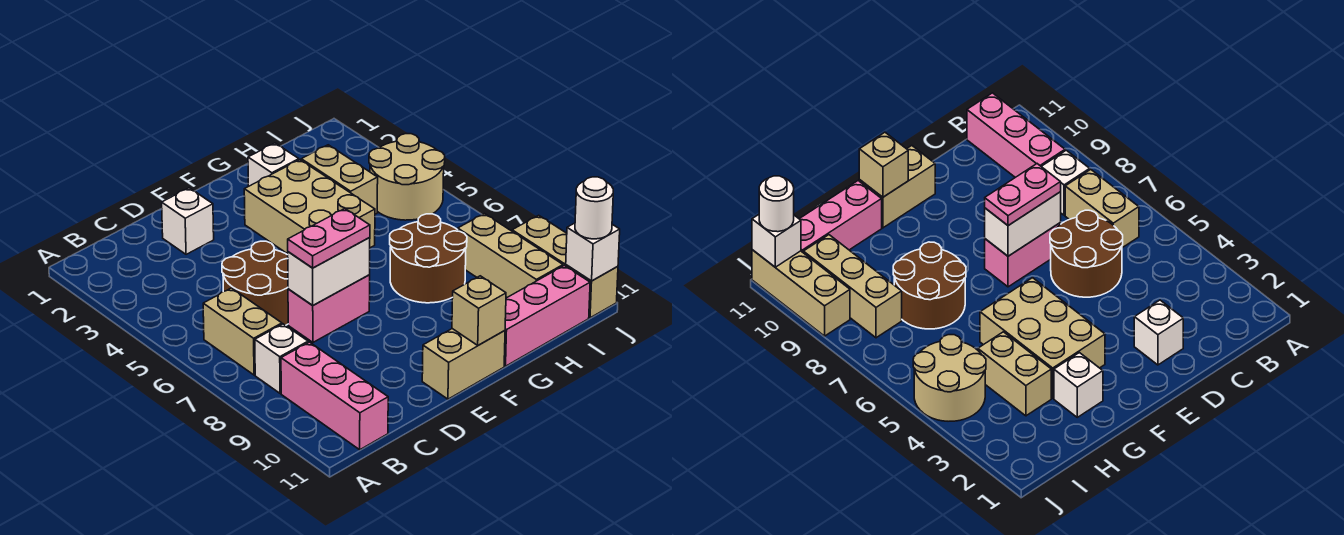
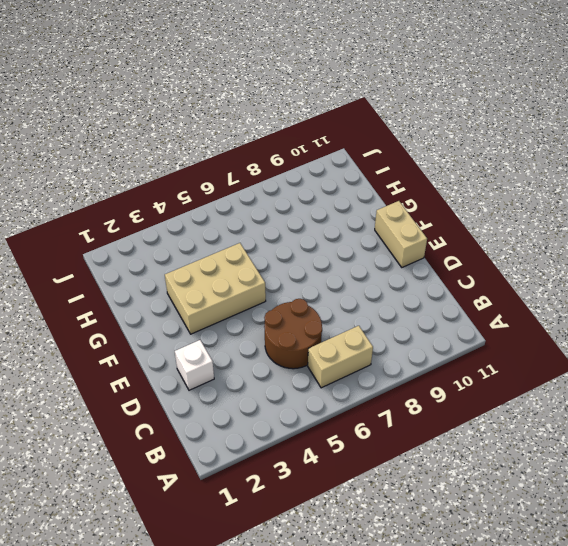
none -> white 1x1 brick [255,324,308,393]
none -> pink 1x3 brick [281,342,388,450]
none -> pink 1x2 brick [288,275,370,342]

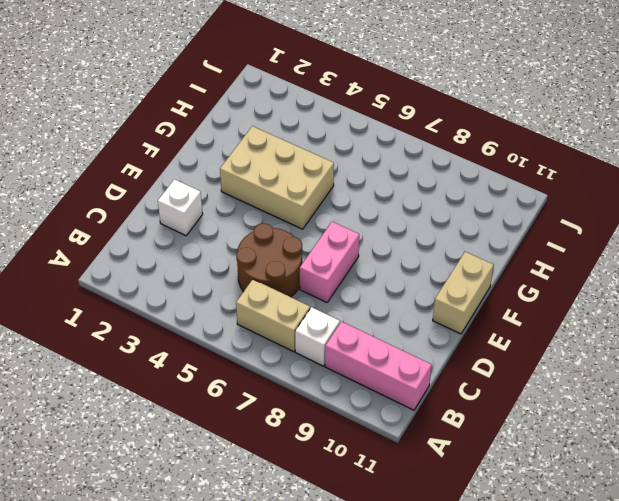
none -> white 1x1 brick [248,143,299,186]
none -> brown 2x2 round brick [390,214,467,303]
none -> pink 1x3 brick [504,266,590,366]

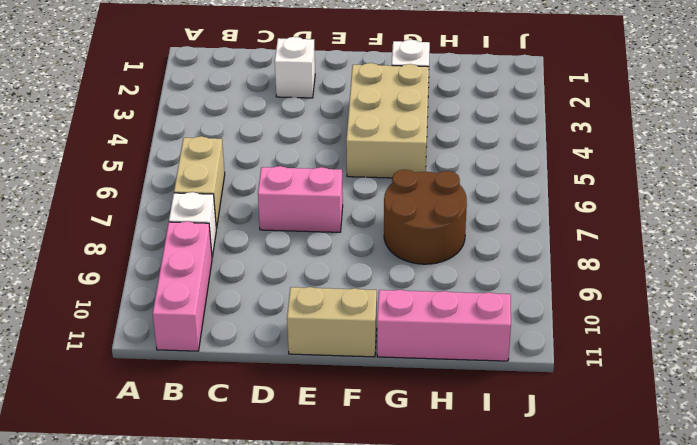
none -> brown 2x2 round brick [222,241,288,325]
none -> tan 1x2 brick [301,145,378,214]
none -> tan 2x2 round brick [369,134,445,220]

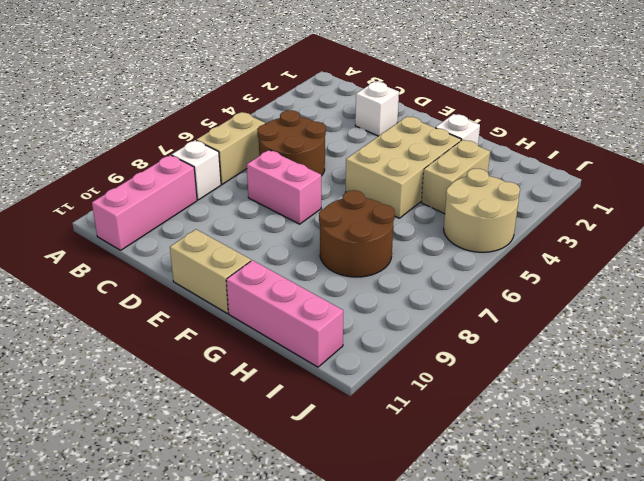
none -> tan 1x3 brick [458,214,563,297]
none -> tan 1x3 brick [512,215,618,318]
none -> white 1x2 brick [288,238,370,305]

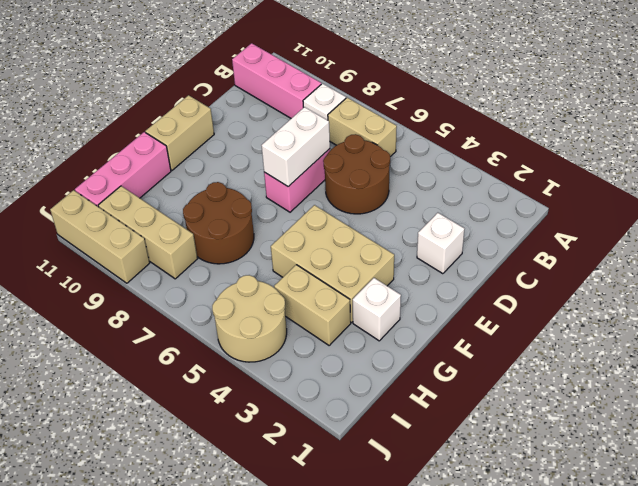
none -> tan 1x1 brick [452,276,506,345]
none -> white 1x1 brick [566,223,620,281]
none -> pink 1x2 plate [288,209,370,268]

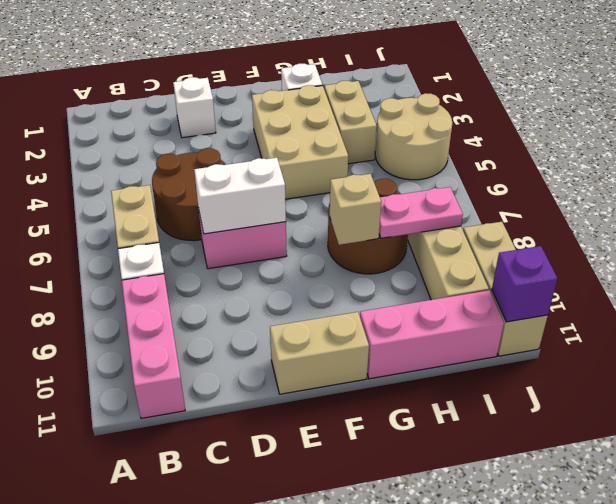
tan 1x1 brick [330,174,381,245] -> tan 1x1 brick moved to [452,276,506,345]
pink 1x2 plate [379,187,463,238] -> pink 1x2 plate moved to [288,209,370,268]
purple 1x1 brick [492,246,558,322] -> white 1x1 brick [566,223,620,281]
none -> white 1x1 round brick [575,177,613,239]

